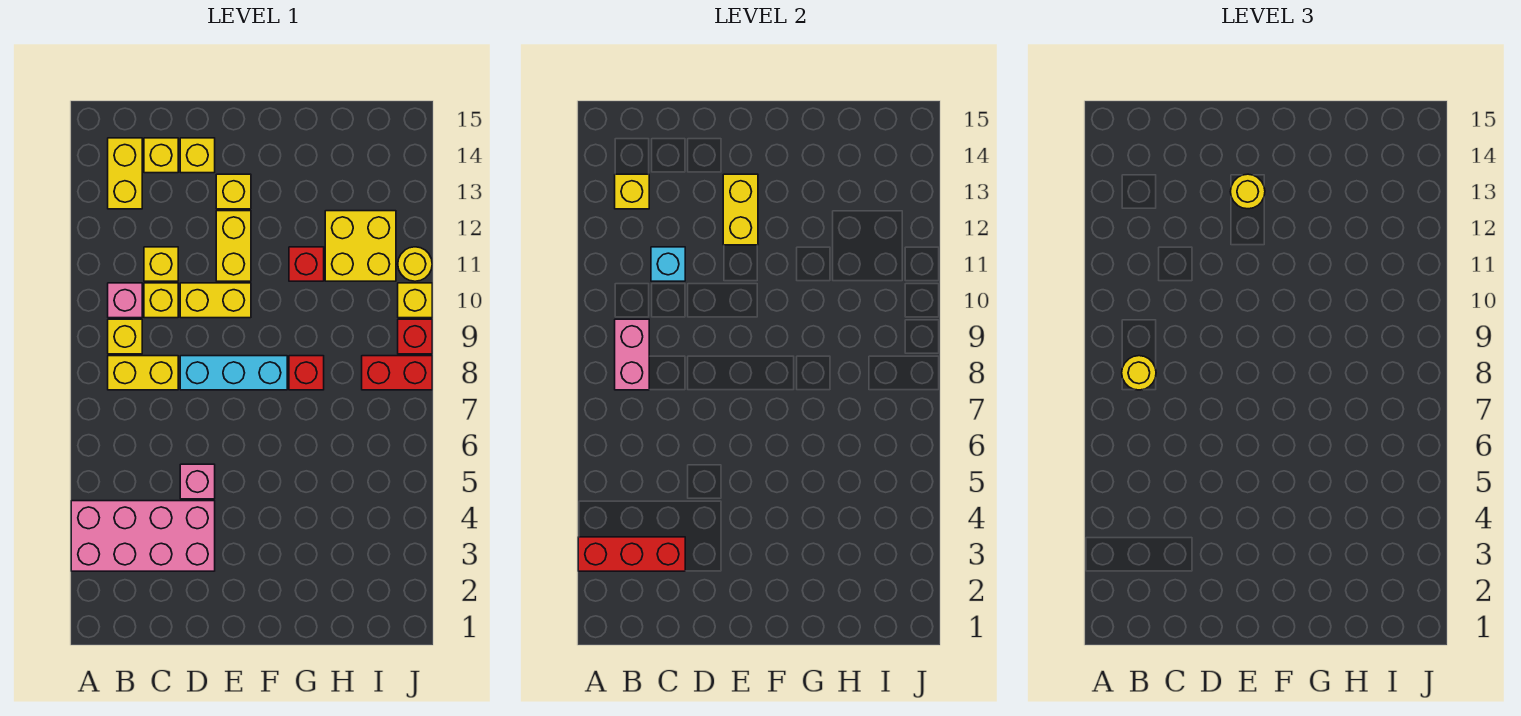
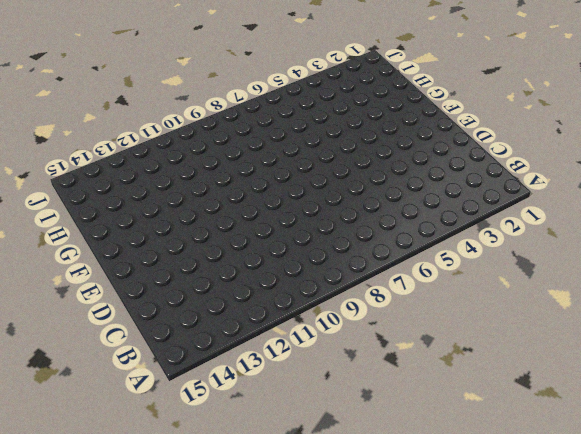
none -> pink 2x4 brick [71,501,215,571]
none -> yellow 1x2 brick [108,356,178,390]
none -> yellow 1x1 brick [108,319,142,354]

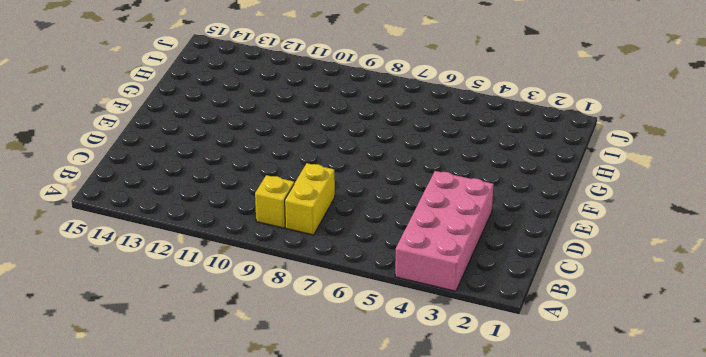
none -> pink 1x1 brick [108,283,142,318]
none -> yellow 1x2 brick [108,138,142,209]
none -> yellow 1x1 brick [144,283,178,318]

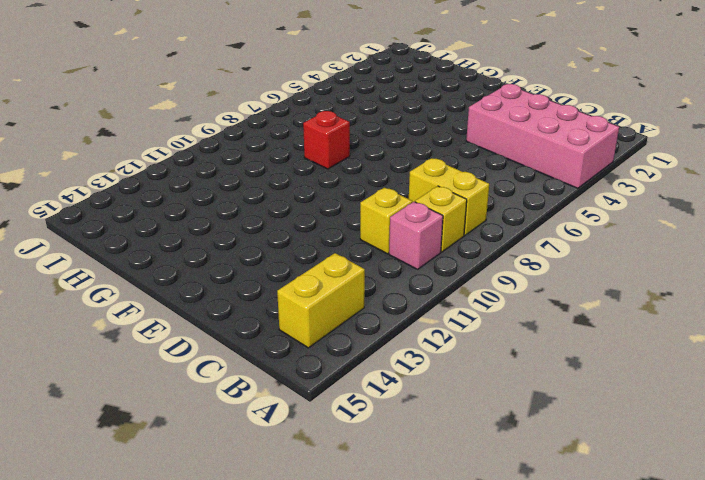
none -> yellow 1x1 brick [144,247,178,281]
none -> yellow 1x1 brick [144,138,178,173]
none -> pink 1x1 brick [180,464,215,499]

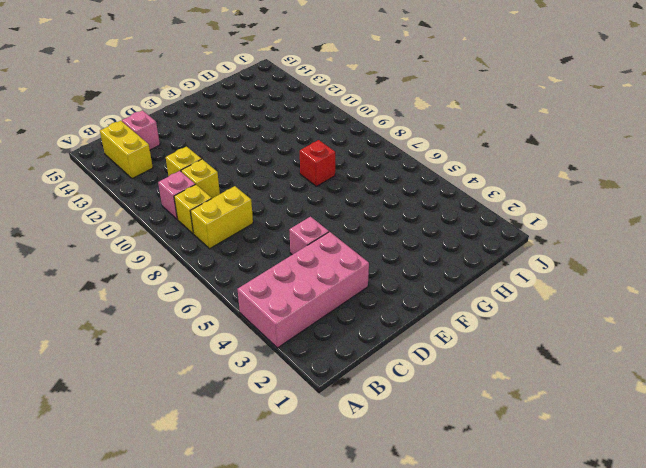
pink 1x1 brick [122,110,160,150] -> yellow 1x1 brick [144,138,178,173]
none -> cyan 1x3 brick [180,356,287,390]
none -> yellow 1x2 brick [180,283,251,318]
none -> yellow 1x1 brick [180,138,215,173]

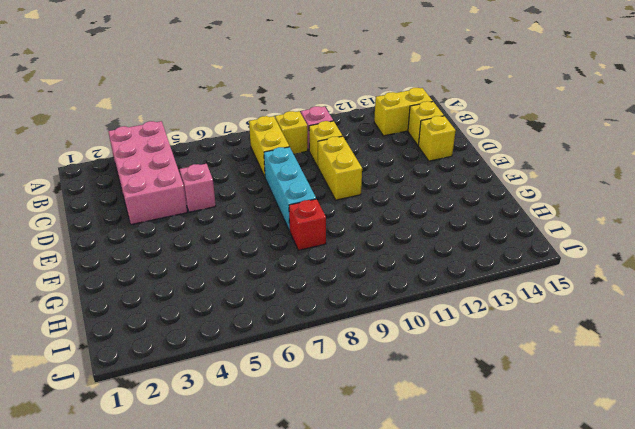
none -> yellow 1x1 brick [144,247,178,281]
none -> yellow 1x2 brick [216,211,251,281]
none -> yellow 1x1 brick [216,174,251,209]

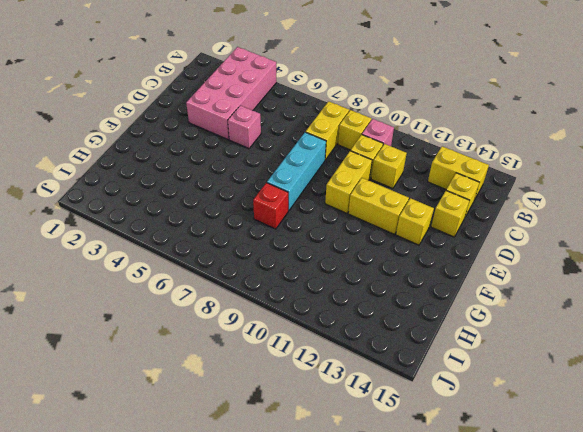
none -> red 1x1 brick [289,247,324,281]
none -> yellow 2x2 brick [325,211,396,281]
none -> red 1x2 brick [362,356,432,390]

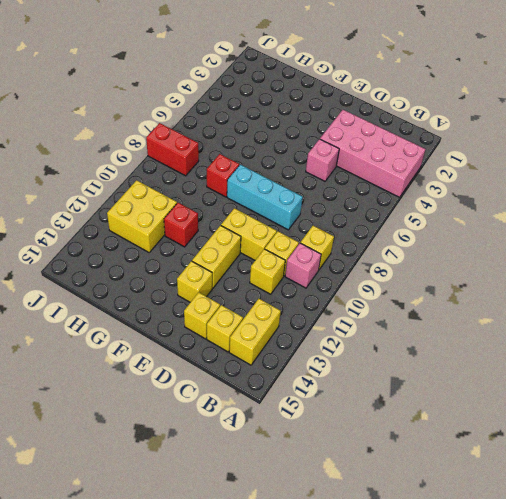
none -> yellow 1x2 brick [108,356,178,390]
none -> red 1x1 brick [398,319,432,354]
none -> yellow 1x1 brick [398,283,432,318]

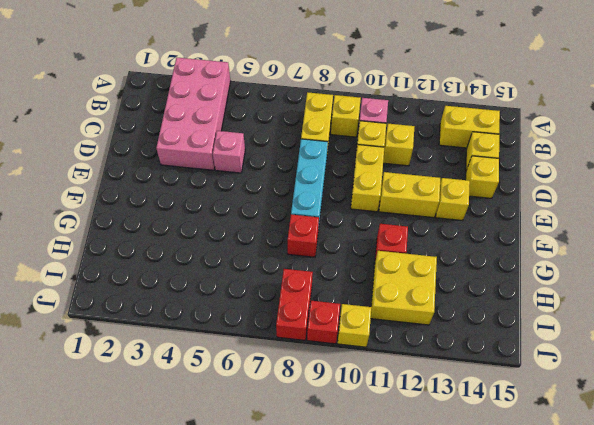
none -> yellow 1x1 round brick [398,247,432,281]
none -> red 1x3 brick [578,537,685,571]
none -> pink 1x2 brick [615,319,649,390]

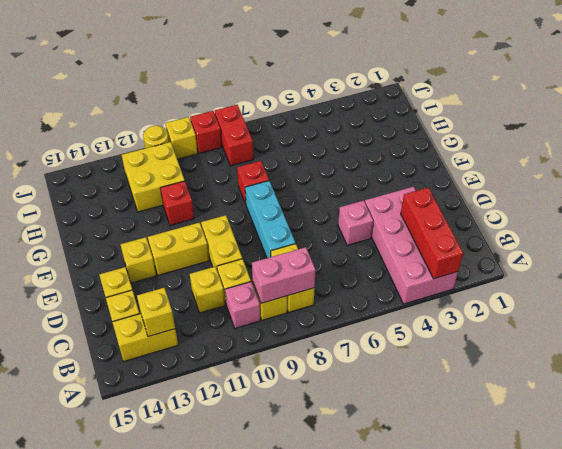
none -> cyan 1x1 brick [651,247,685,281]
none -> yellow 1x2 brick [723,174,758,245]
none -> yellow 1x1 round brick [1122,356,1156,390]

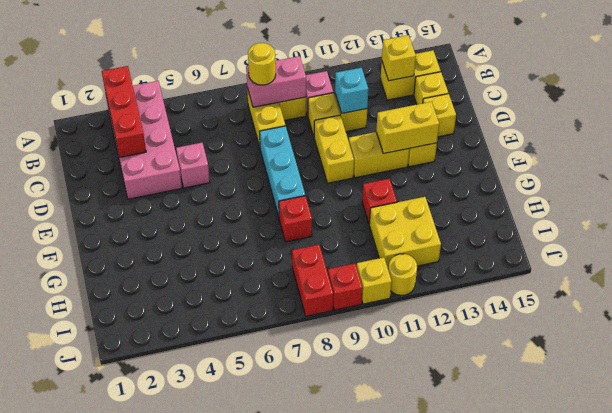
none -> yellow 1x1 round brick [1230,174,1265,209]

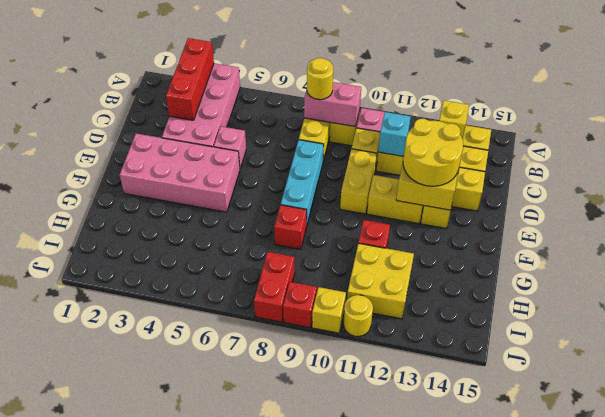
yellow 2x2 round brick [403,119,463,186] -> yellow 1x1 round brick [1230,174,1265,209]
pink 2x4 brick [120,134,240,212] -> none

